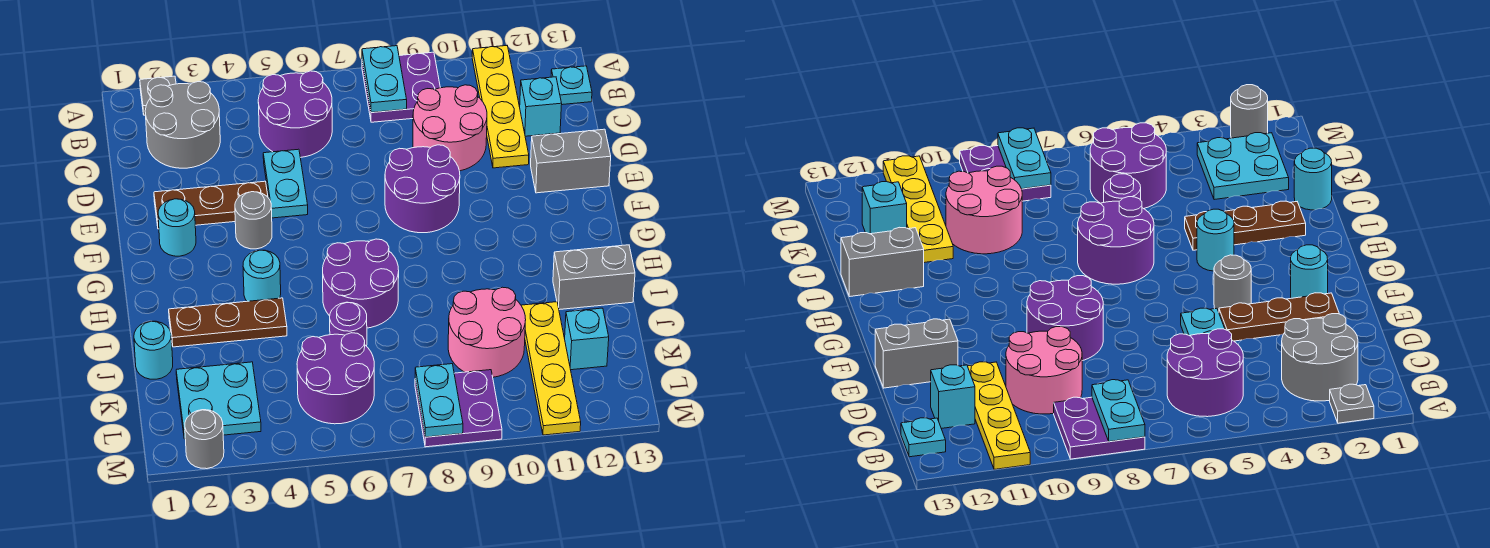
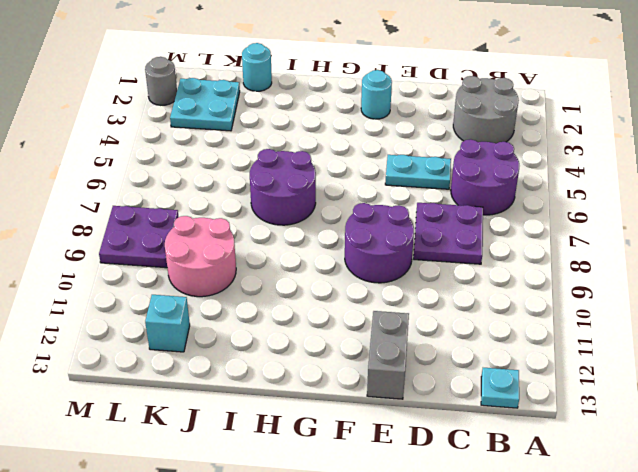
purple 2x2 plate [414,203,483,264] -> purple 2x2 plate moved to [362,52,440,122]
none -> grey 1x1 plate [140,76,176,115]
none -> yellow 1x4 plate [472,46,529,168]
none -> pink 2x2 round brick [413,85,487,171]

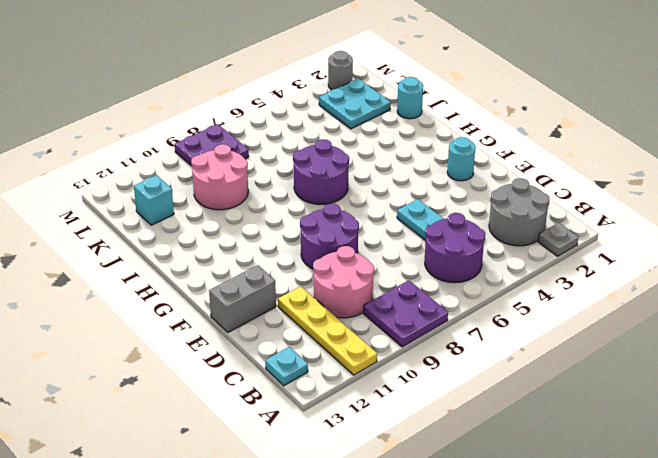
none -> cyan 1x1 brick [520,77,562,136]
none -> brown 1x3 plate [154,181,268,229]
none -> grey 1x1 round brick [235,192,272,249]

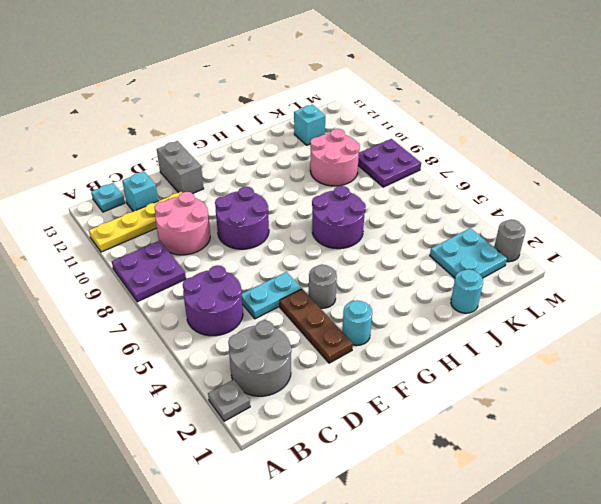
none -> cyan 1x1 round brick [243,250,281,301]
none -> brown 1x3 plate [169,298,287,347]
none -> grey 1x2 brick [553,245,635,310]

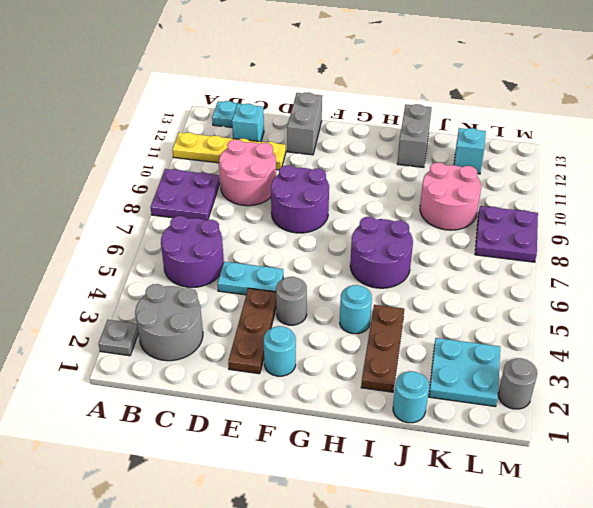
none -> purple 1x1 round brick [330,302,367,346]
none -> yellow 1x4 plate [521,302,581,435]
none -> purple 2x2 round brick [297,333,374,424]

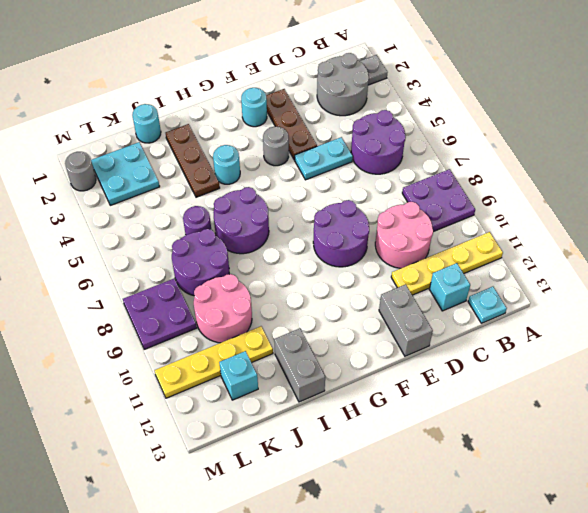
purple 2x2 round brick [172,229,229,296] -> purple 2x2 round brick moved to [297,333,374,424]
none -> cyan 1x2 plate [362,46,407,112]
none -> cyan 1x2 plate [415,364,463,437]

